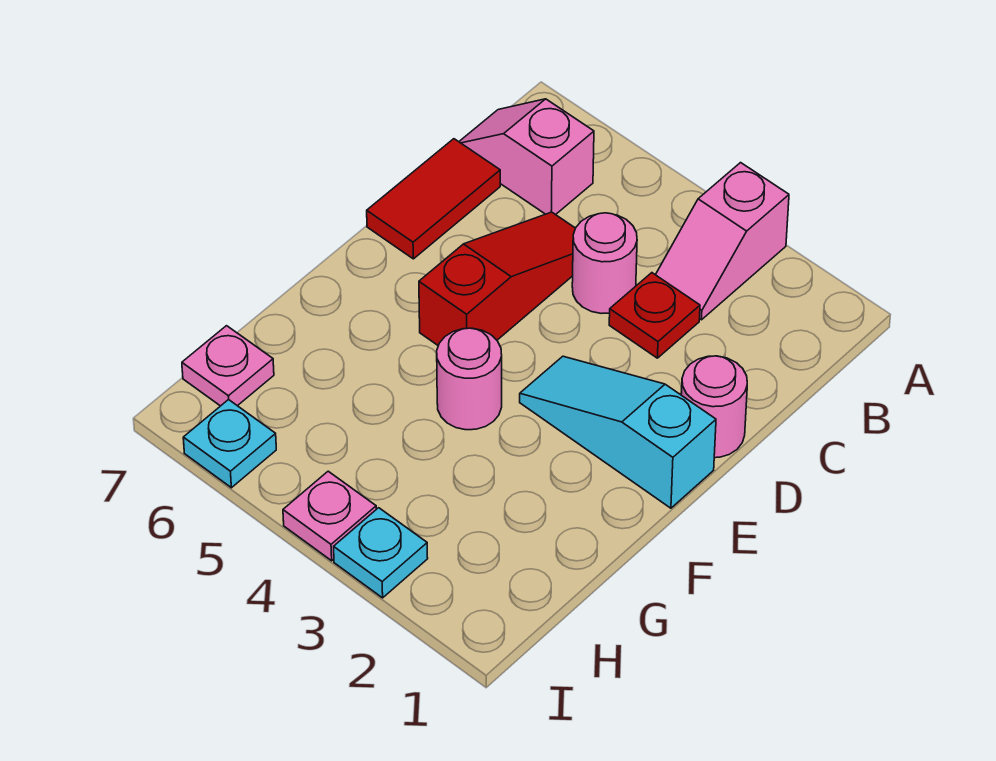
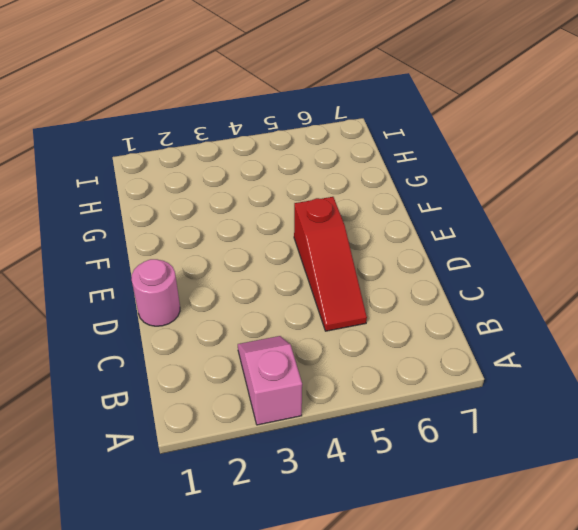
none -> pink 1x2 slope [459,99,594,215]
none -> red 1x1 plate [609,273,700,358]
none -> pink 1x1 round brick [572,213,637,314]

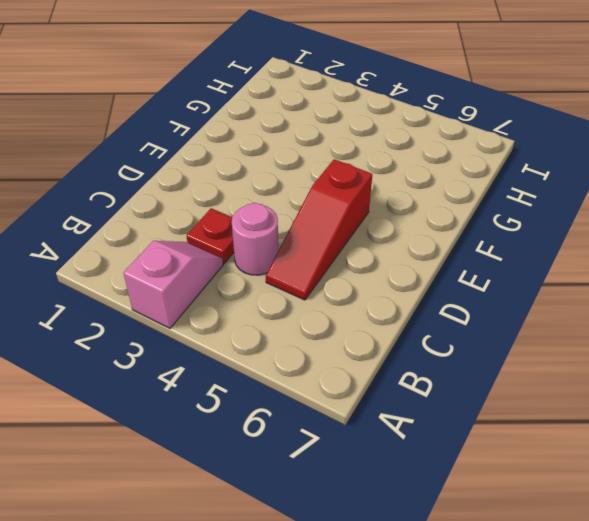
none -> pink 1x2 slope [459,99,594,215]
none -> red 1x2 tile [367,139,500,259]
none -> pink 1x1 round brick [681,356,747,458]

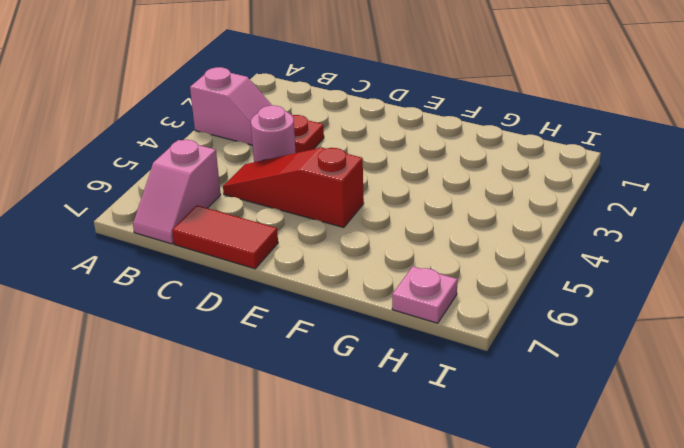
none -> pink 1x1 round brick [681,356,747,458]
none -> cyan 1x3 slope [520,356,716,508]
none -> pink 1x1 round brick [437,328,502,430]

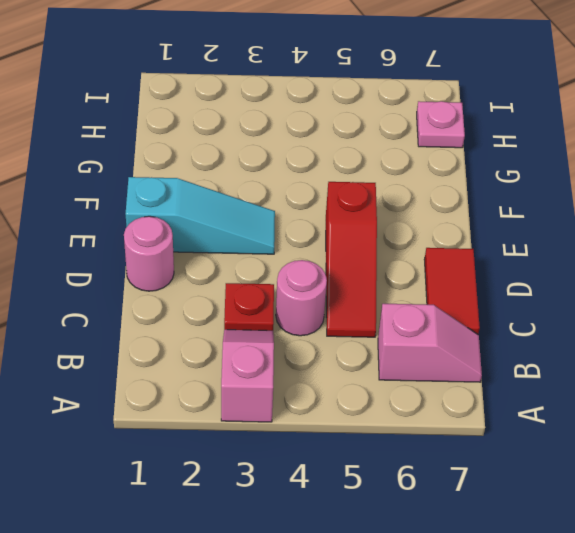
none -> pink 1x1 round brick [437,328,502,430]
none -> cyan 1x1 plate [334,508,428,598]
none -> pink 1x1 plate [283,471,376,561]

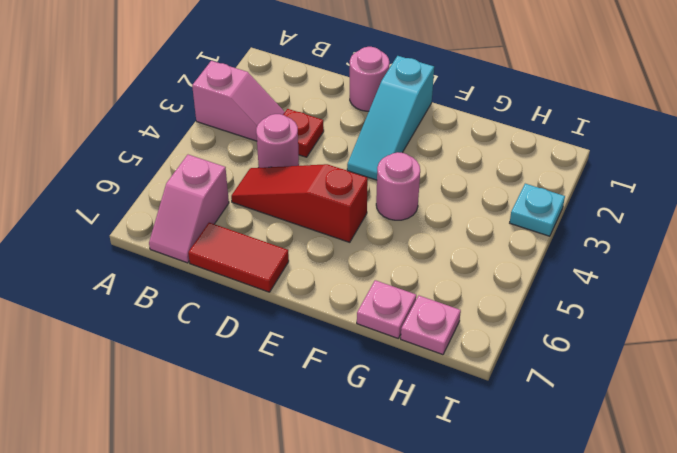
pink 1x1 plate [357,280,416,338] -> pink 1x1 plate moved to [283,471,376,561]
none -> cyan 1x1 plate [183,399,276,488]

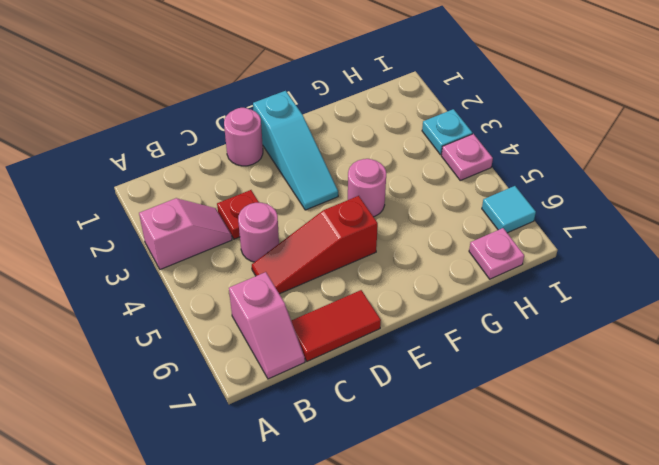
cyan 1x1 tile [482,186,536,233] -> cyan 1x1 plate [183,399,276,488]

